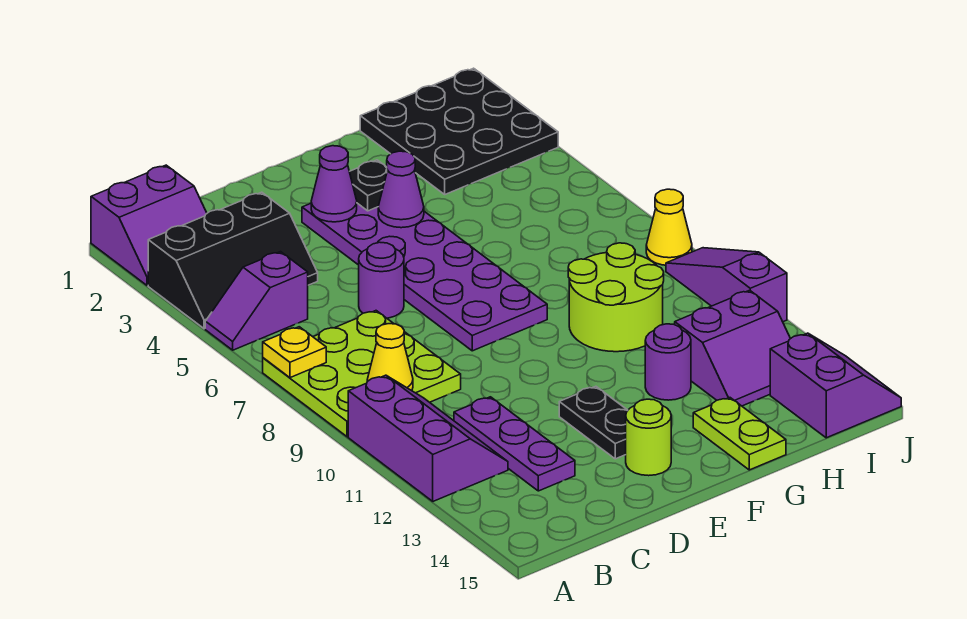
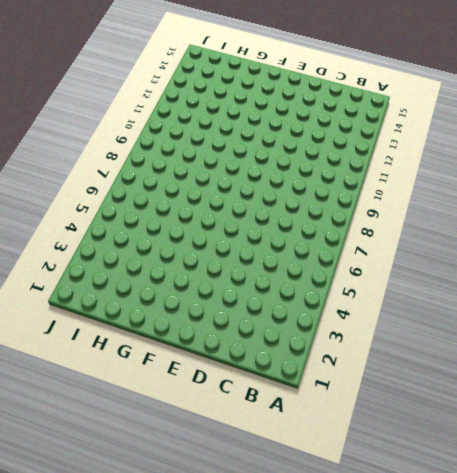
none -> purple 2x2 slope [91,165,207,285]
none -> black 2x3 slope [148,192,318,329]
none -> purple 1x2 slope [205,252,308,350]

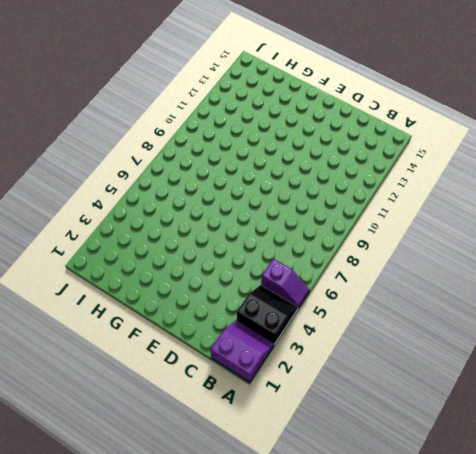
black 2x2 slope [237,285,298,344] -> black 2x3 slope [148,192,318,329]
none -> lime 3x3 plate [263,311,461,437]
none -> purple 2x3 slope [348,375,508,501]
none -> purple 1x3 plate [454,397,575,491]

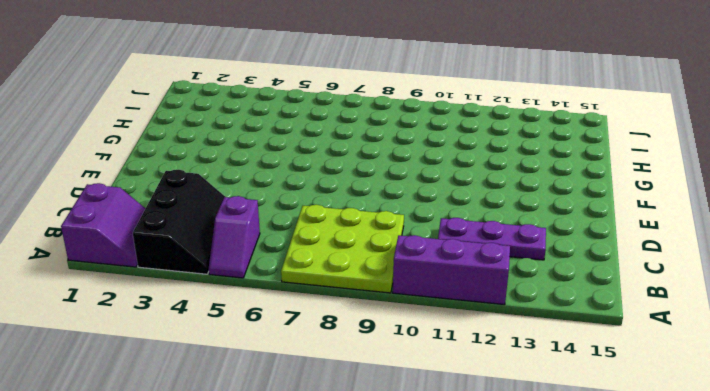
none -> purple 1x1 round brick [359,242,404,318]
none -> purple 2x6 plate [302,203,547,351]
none -> black 1x2 plate [559,386,628,459]

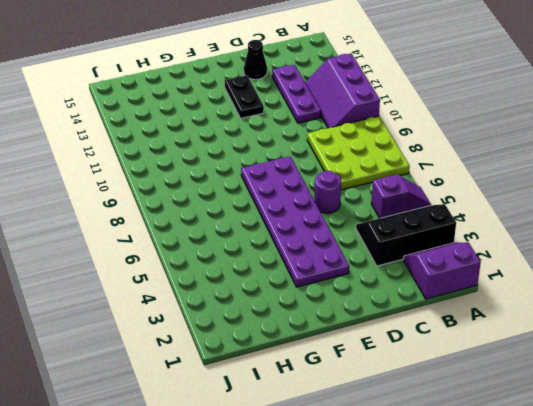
black 1x1 cone [244,40,267,80] -> none
none -> lime 1x1 round brick [626,399,671,476]
none -> lime 2x2 round brick [568,243,664,352]
none -> purple 1x1 round brick [645,324,691,400]

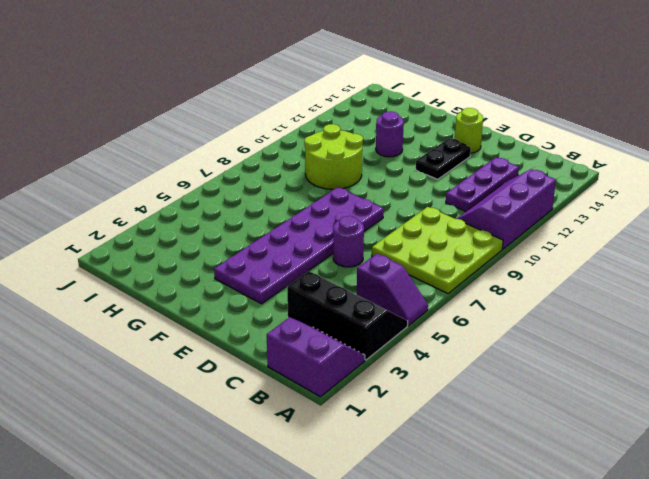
none -> lime 1x2 plate [693,398,786,470]
none -> black 3x3 plate [360,68,558,194]
none -> purple 2x2 slope [675,290,790,406]

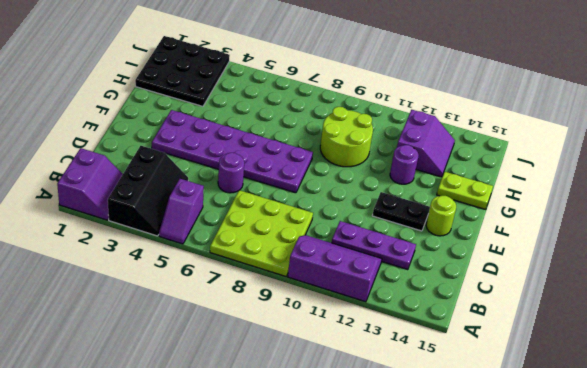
none -> purple 2x2 slope [770,333,901,438]
none -> yellow 1x1 cone [646,189,692,265]
none -> purple 1x3 slope [666,248,787,322]

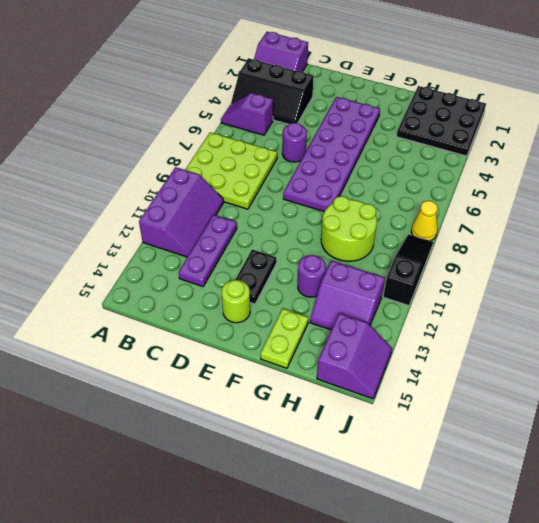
black 1x3 slope [383,234,433,306] -> purple 1x3 slope [666,248,787,322]
none -> yellow 1x1 plate [263,327,326,378]
none -> yellow 1x1 cone [367,324,413,391]
none -> purple 1x1 cone [311,146,357,222]

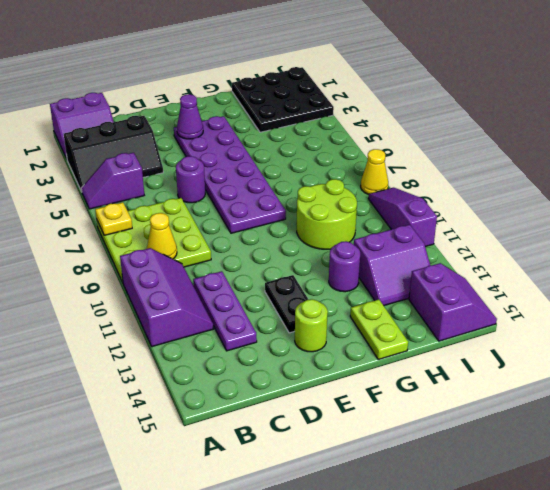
none -> black 1x1 plate [349,160,387,211]
none -> purple 1x1 cone [378,151,424,228]

